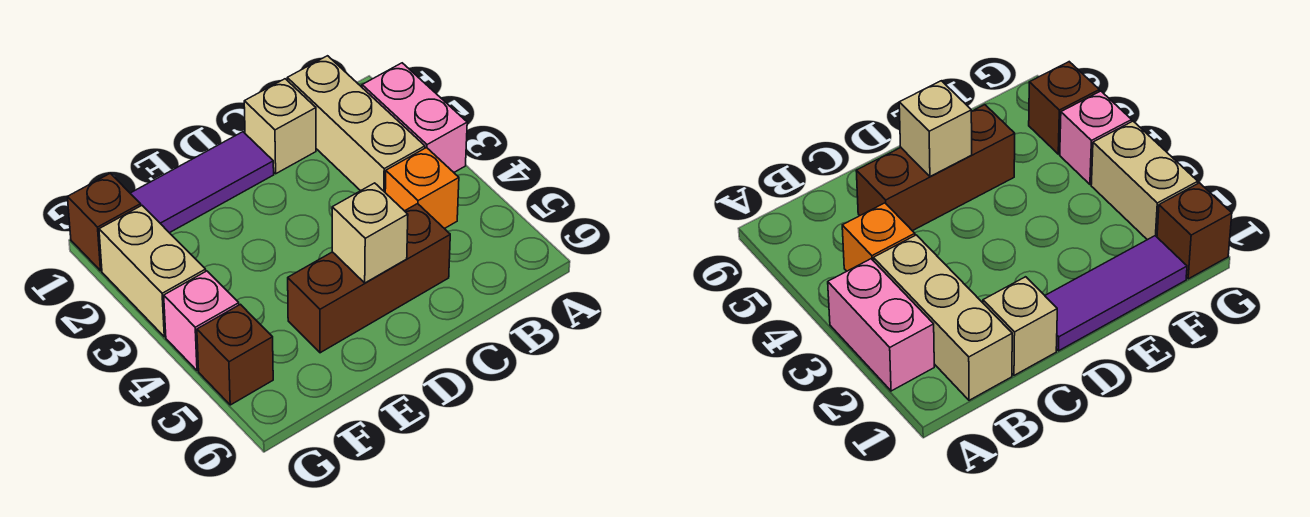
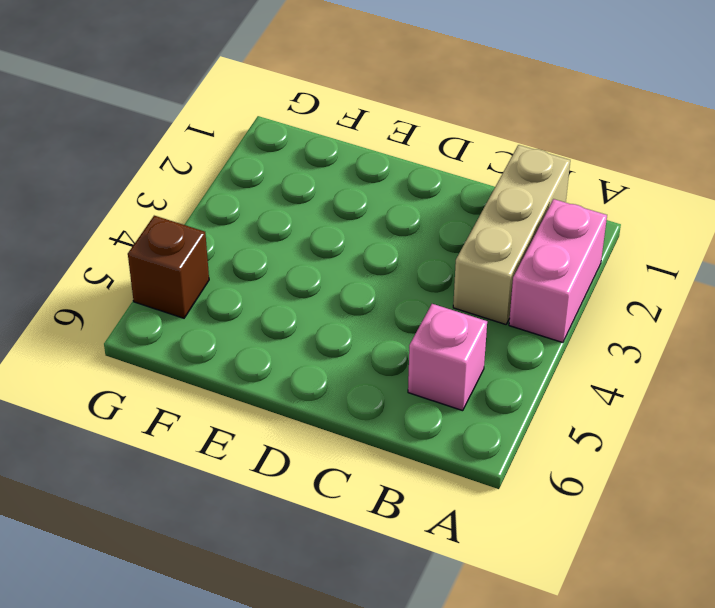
pink 1x1 brick [408,304,487,411] -> pink 1x1 brick moved to [164,271,239,371]
none -> orange 1x1 brick [385,148,459,229]
none -> tan 1x1 brick [244,79,316,174]

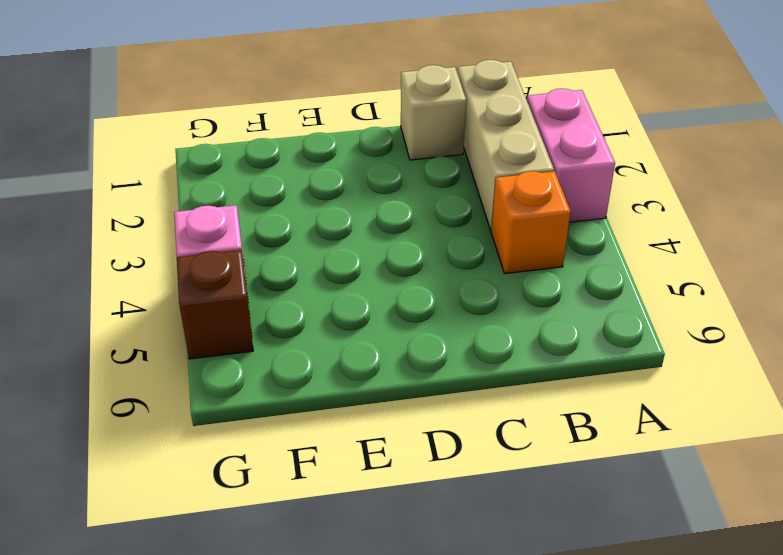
none -> brown 1x3 brick [288,204,450,353]
none -> purple 1x3 tile [130,132,274,233]

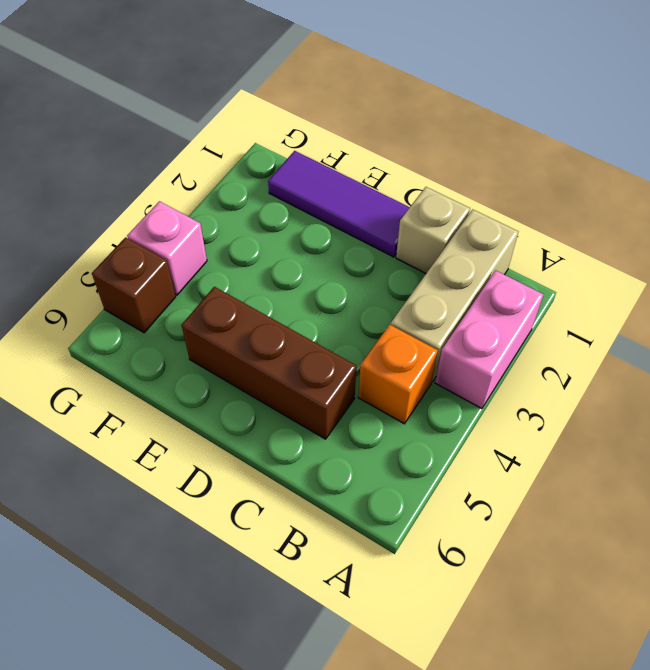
none -> brown 1x1 brick [68,173,141,271]
none -> tan 1x2 brick [99,206,206,337]

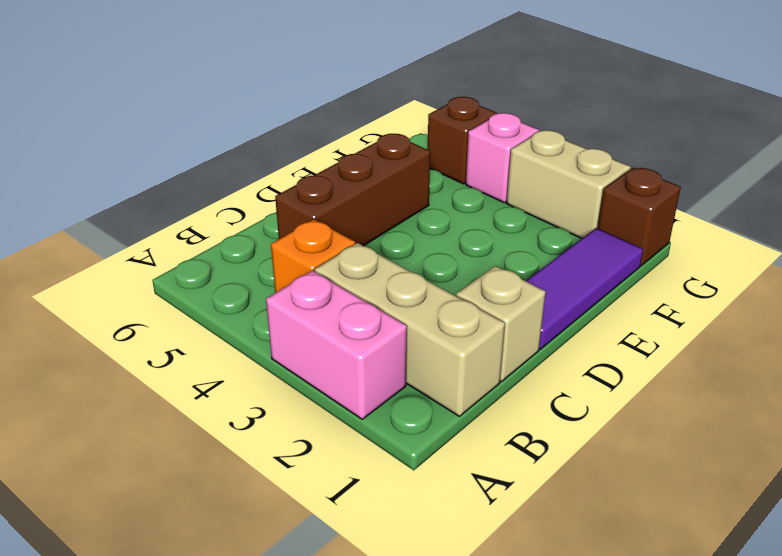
none -> tan 1x1 brick [332,183,408,283]

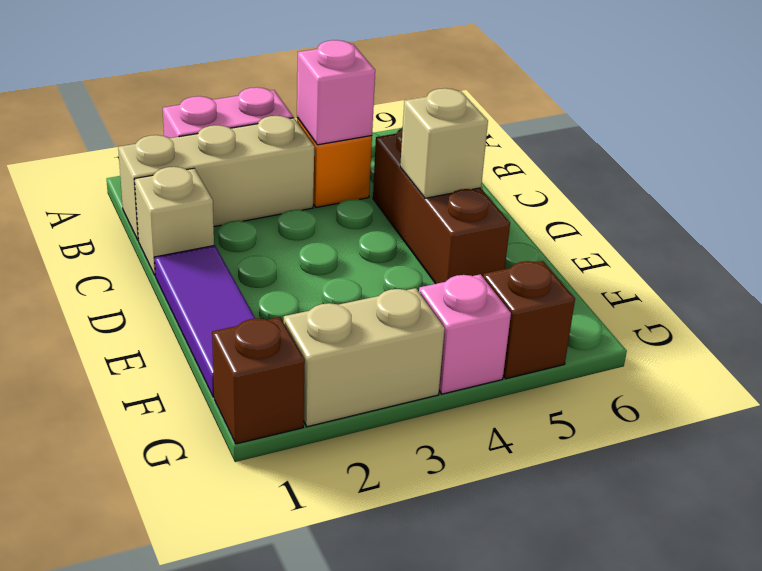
pink 1x1 brick [297,40,375,145] -> none

